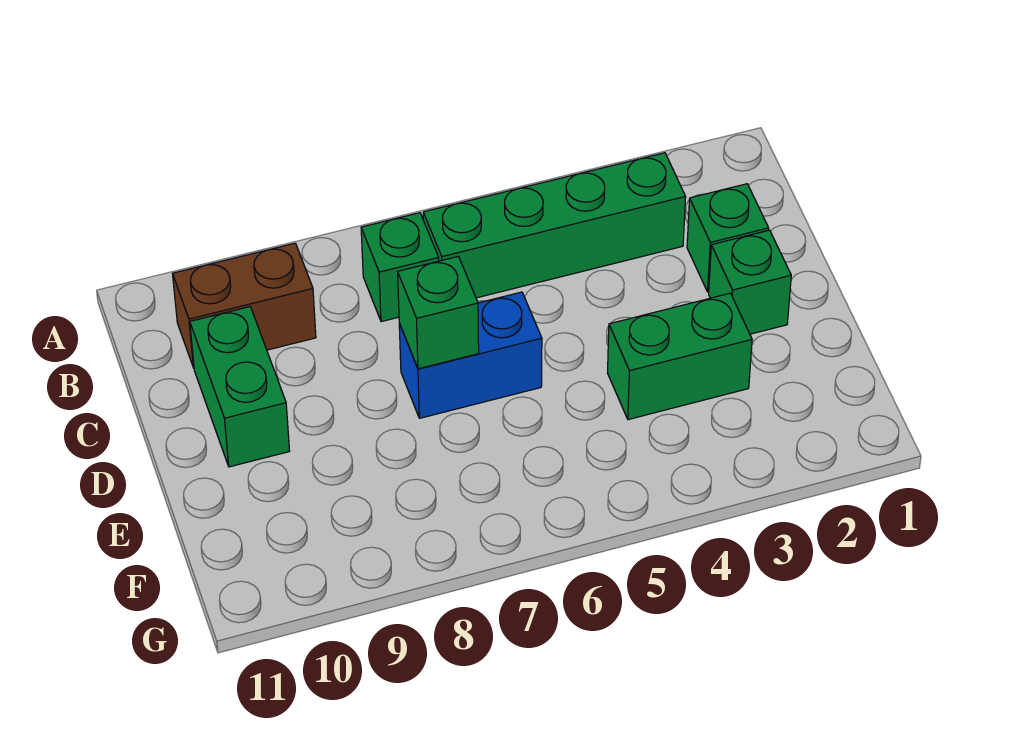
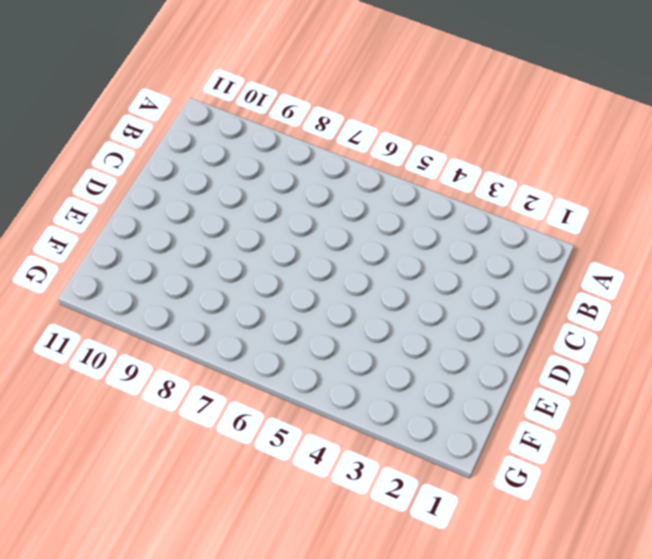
none -> green 1x4 brick [423,153,686,298]
none -> green 1x1 brick [361,213,439,322]

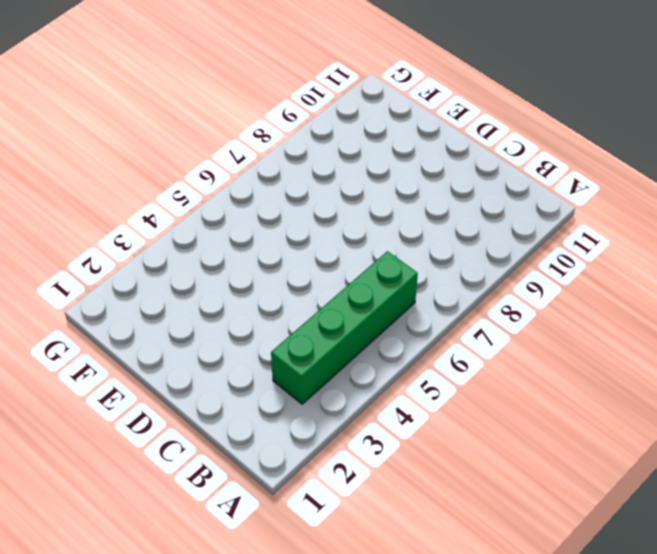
none -> green 1x1 brick [361,213,439,322]
none -> brown 1x2 brick [173,243,316,368]

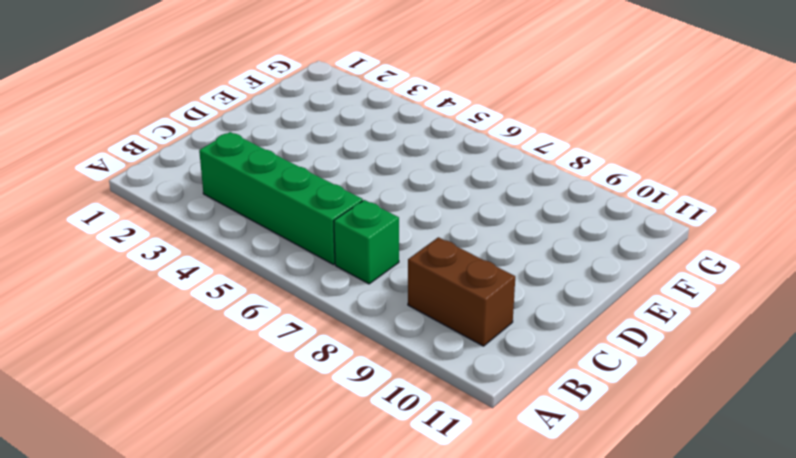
none -> green 1x1 brick [687,184,769,292]
none -> green 1x2 brick [190,307,289,467]

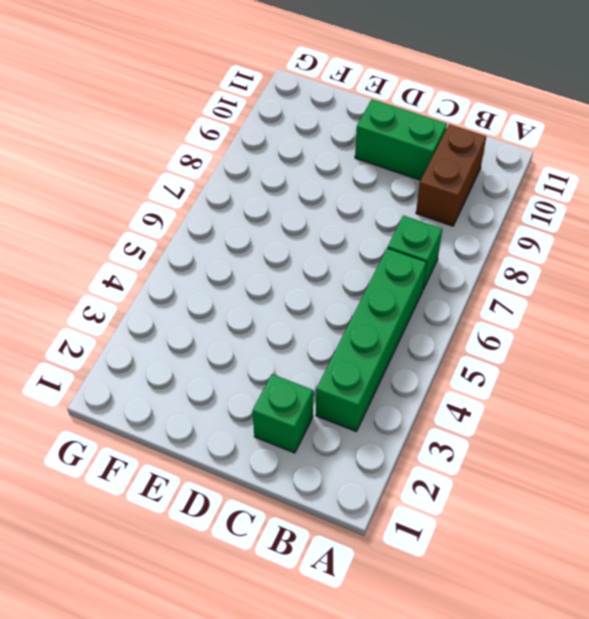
none -> green 1x1 brick [709,230,791,334]
none -> blue 1x2 brick [399,292,542,418]

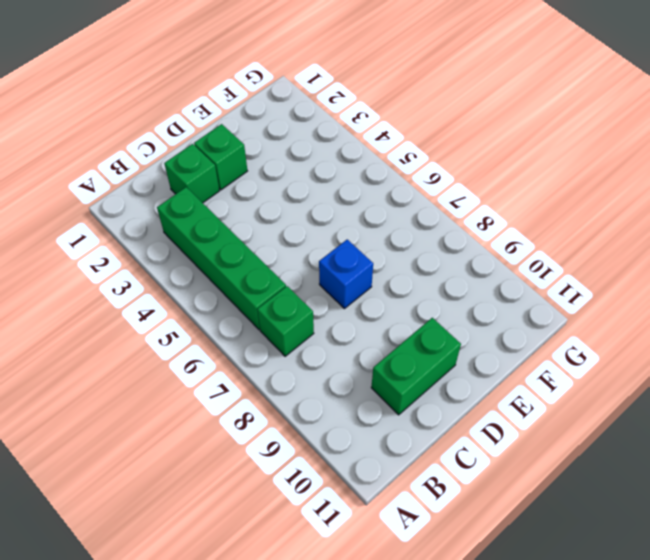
blue 1x1 brick [319,240,373,309] -> blue 1x2 brick [399,292,542,418]
none -> brown 1x2 brick [173,243,316,368]
none -> green 1x2 brick [608,293,752,420]

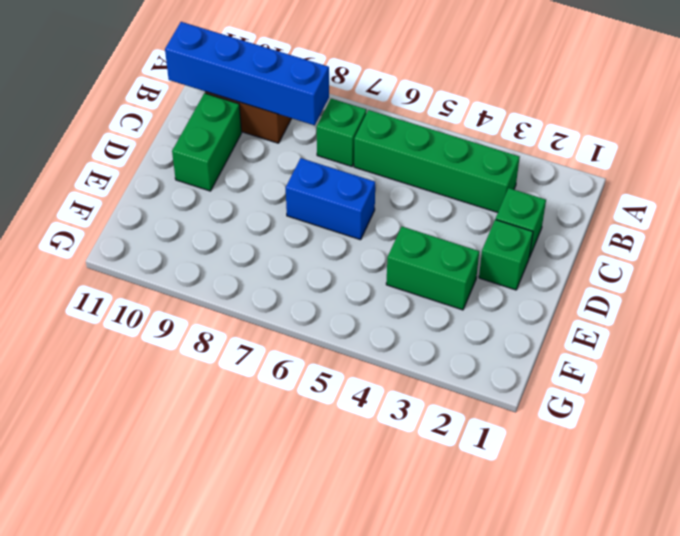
blue 1x4 brick [165,22,329,125] -> none
none -> green 1x1 brick [398,256,479,369]

